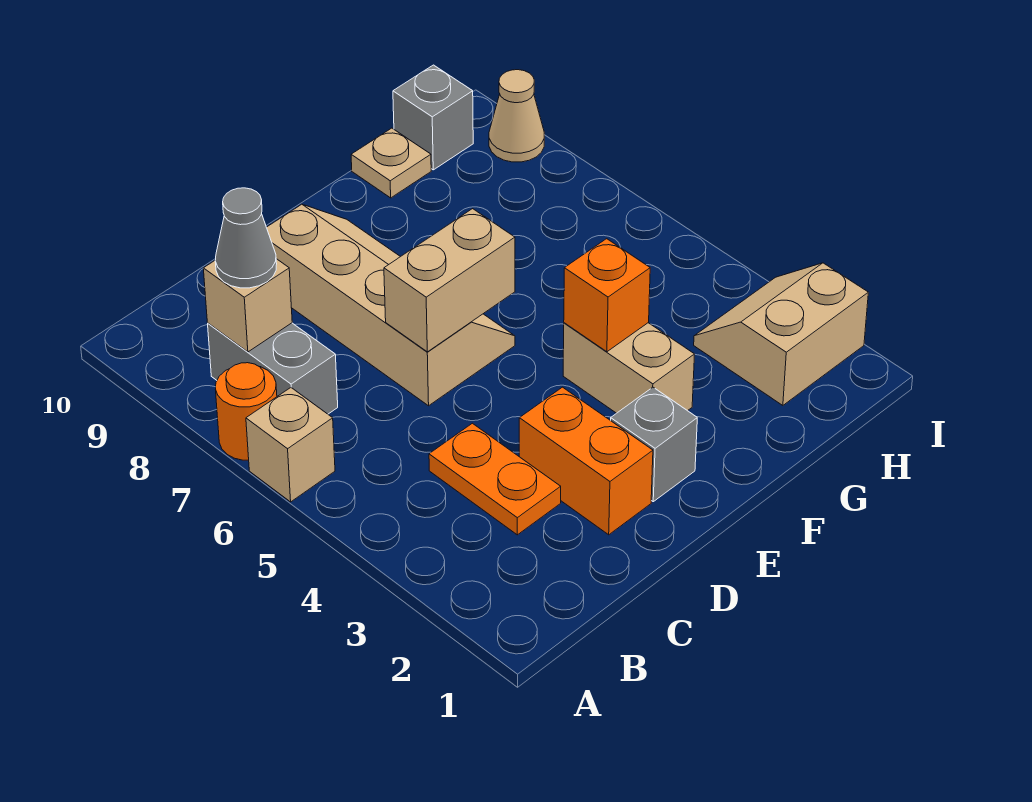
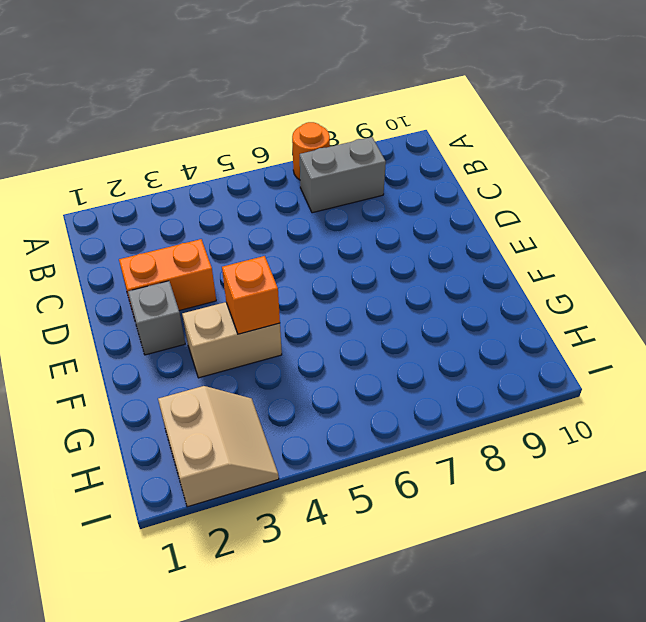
none -> tan 1x1 brick [246,388,335,502]
none -> orange 1x2 plate [429,423,561,535]
none -> tan 2x4 slope [266,204,515,406]

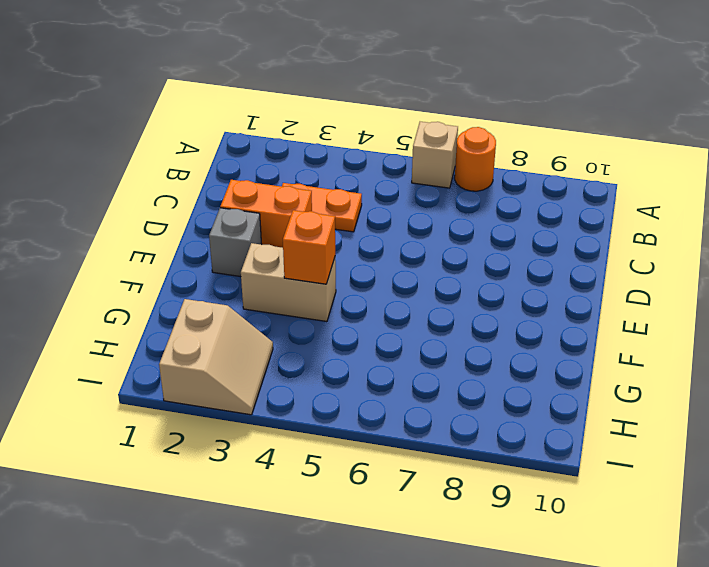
none -> grey 1x2 brick [208,323,338,414]
none -> tan 2x4 slope [266,204,515,406]
none -> tan 1x1 plate [351,128,431,198]

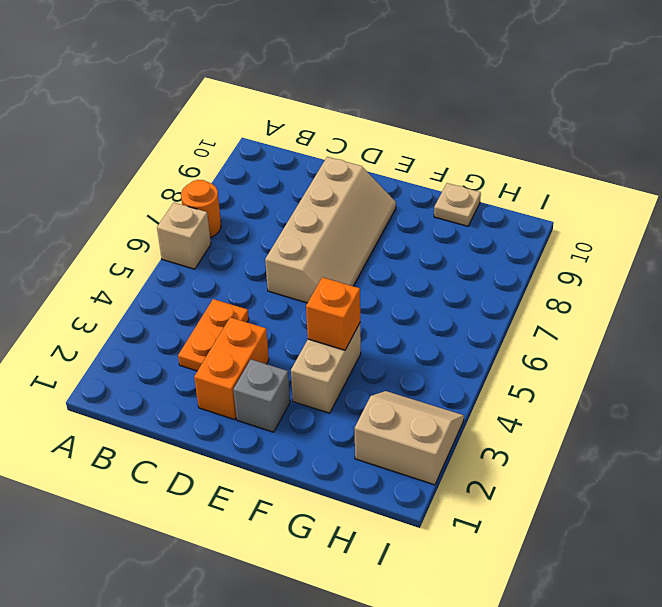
none -> grey 1x2 brick [208,323,338,414]
none -> grey 1x1 brick [393,65,473,170]
none -> tan 1x1 cone [489,70,544,162]

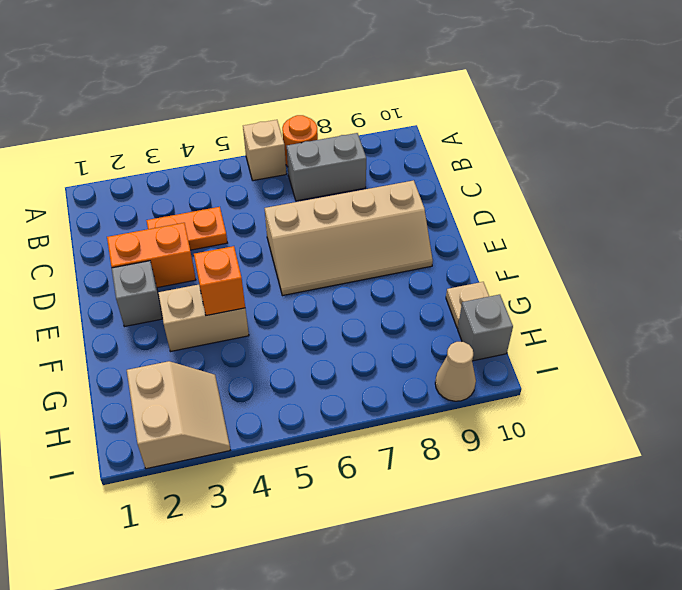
none -> tan 1x1 brick [203,259,292,352]
none -> tan 1x2 brick [384,209,515,352]
none -> grey 1x1 cone [215,188,277,288]

